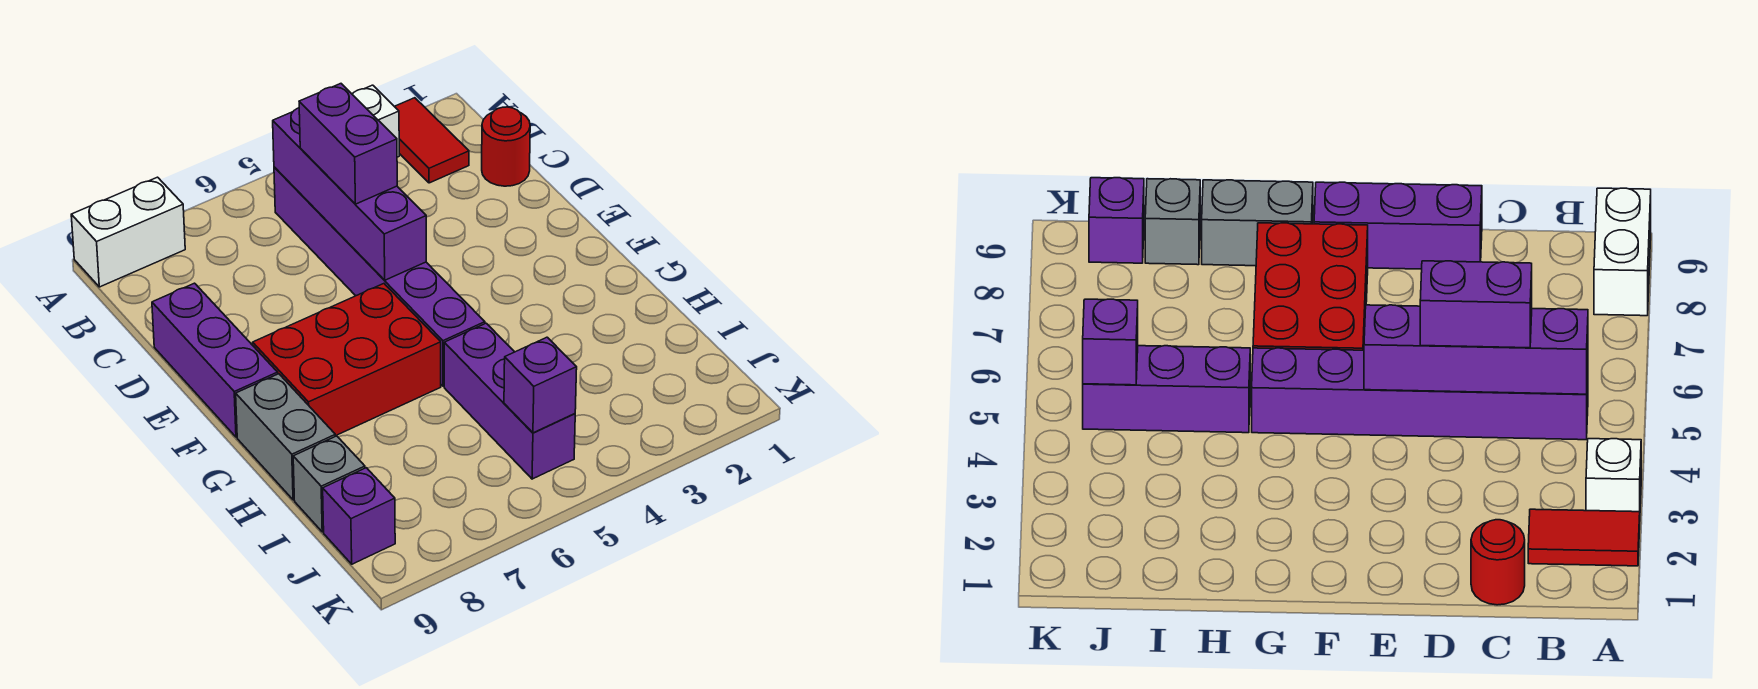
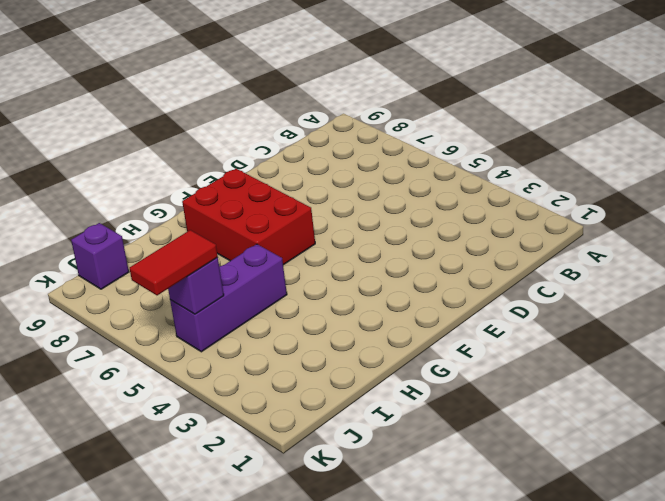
red 1x2 tile [130,230,218,295] -> red 1x2 tile moved to [394,98,469,183]
none -> white 1x1 brick [352,85,399,157]
none -> white 1x2 brick [71,177,185,287]
none -> purple 1x6 brick [274,167,485,386]

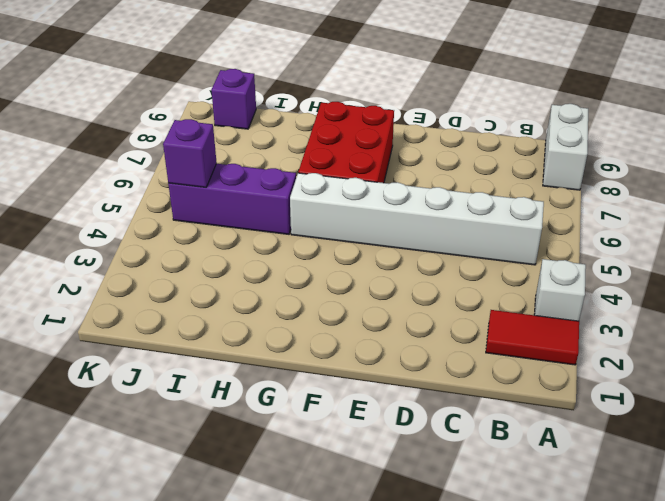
white 1x6 brick [290,173,544,265] -> purple 1x6 brick [274,167,485,386]
none -> red 1x1 round brick [482,107,530,186]
none -> purple 1x3 brick [152,283,278,437]
none -> grey 1x2 brick [236,374,335,500]

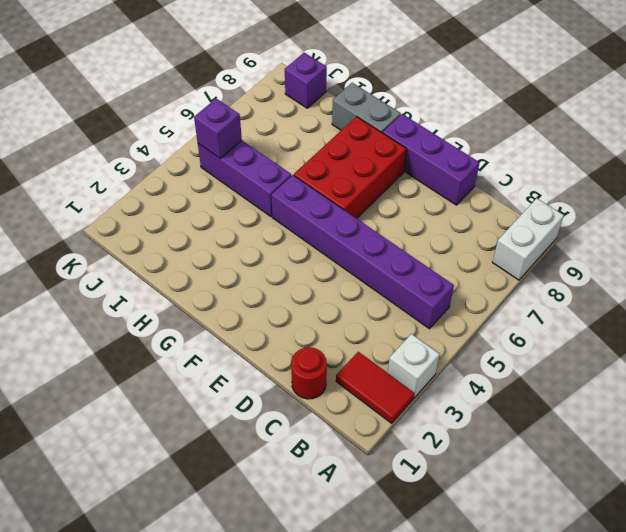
none -> grey 1x1 brick [293,436,365,532]
none -> purple 1x4 brick [273,108,426,280]
none -> purple 1x2 brick [299,84,397,204]

